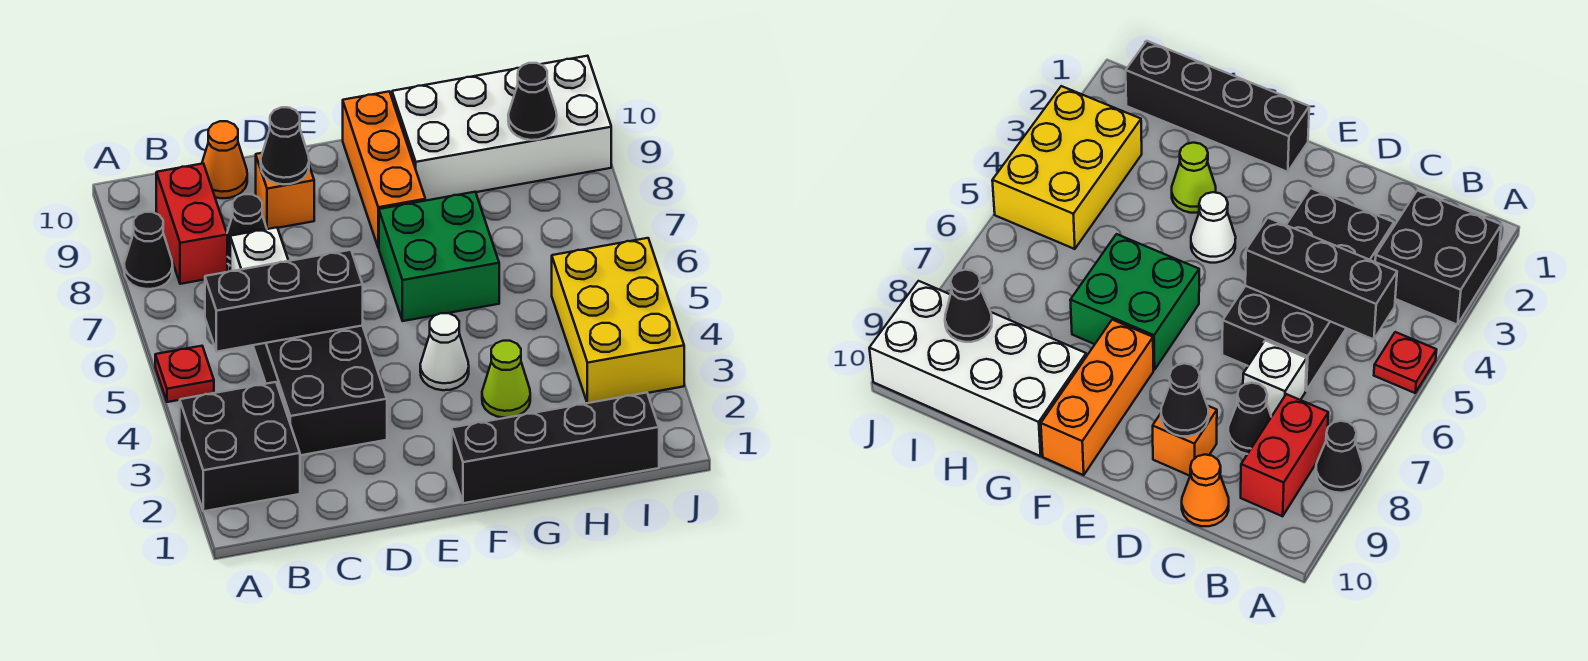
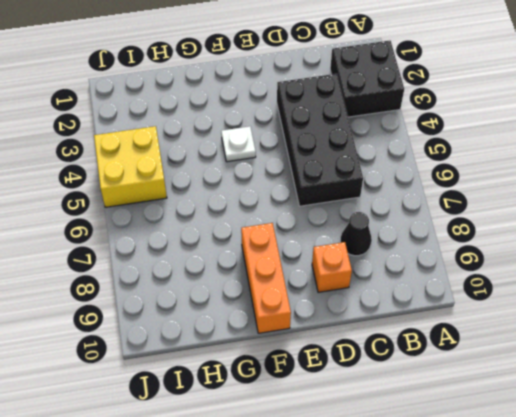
white 1x1 plate [221,126,256,162] -> white 1x1 cone [420,313,469,390]
yellow 2x2 brick [94,126,167,207] -> yellow 2x3 brick [552,238,684,403]
none -> red 1x1 plate [155,346,214,402]
none -> black 1x1 cone [124,212,173,289]
none -> red 1x2 brick [156,164,227,284]

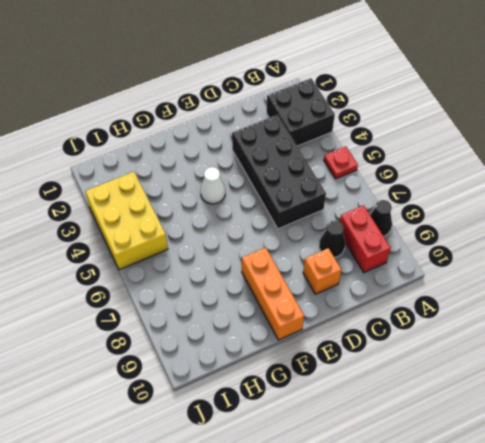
none -> white 1x1 brick [230,227,288,271]
none -> orange 1x1 cone [202,121,247,198]
none -> black 1x4 brick [452,393,659,503]

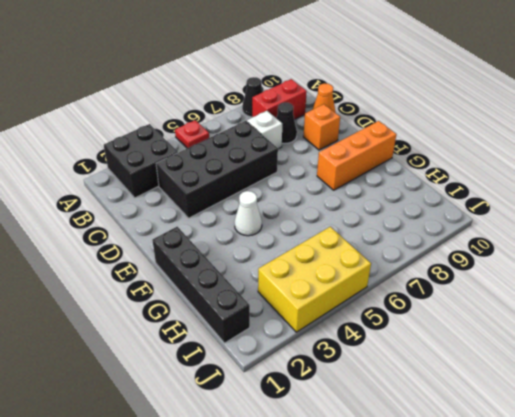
none -> green 2x2 brick [379,192,499,321]
none -> lime 1x1 cone [482,341,530,418]
none -> white 2x4 brick [392,56,611,201]

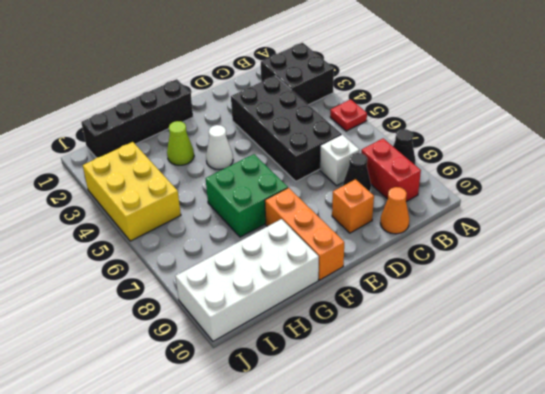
none -> black 1x3 brick [205,250,363,352]
none -> black 1x1 cone [261,107,309,184]
none -> black 1x1 cone [508,63,557,140]

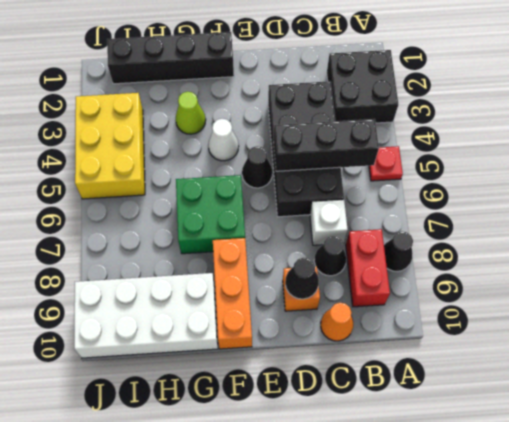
black 1x1 cone [242,146,272,188] -> black 1x1 cone moved to [508,63,557,140]

